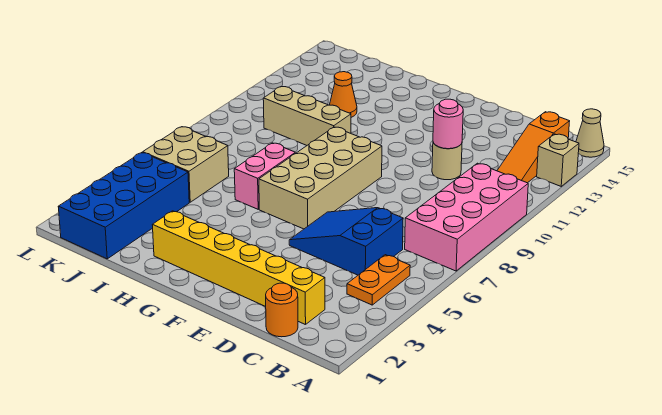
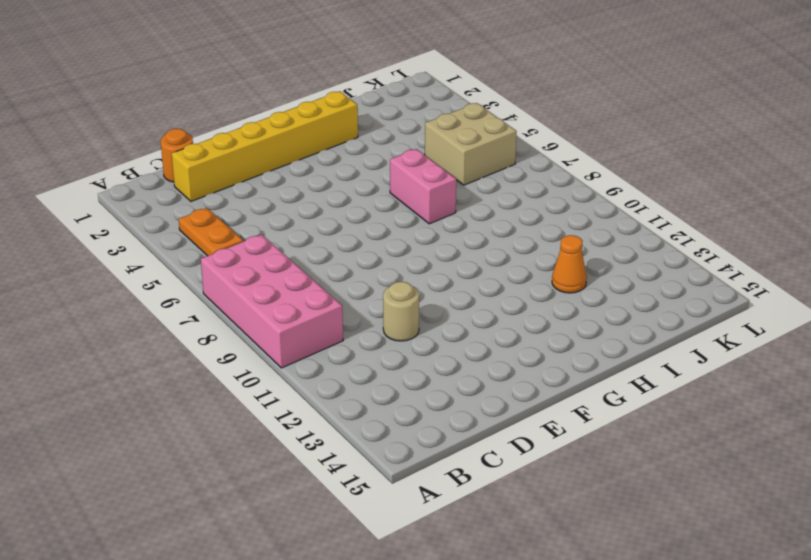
none -> tan 1x1 brick [537,134,579,186]
none -> tan 1x1 cone [576,109,604,157]
none -> orange 1x3 slope [497,112,570,183]

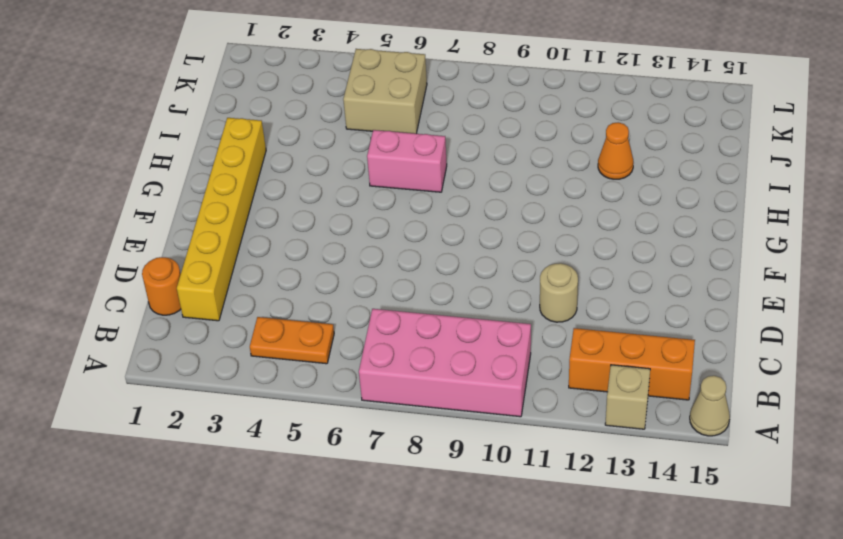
orange 1x3 brick [569,328,695,400] -> orange 1x3 slope [497,112,570,183]
none -> blue 2x3 slope [289,208,403,275]
none -> tan 2x4 brick [259,127,382,229]
none -> tan 1x3 brick [263,87,351,145]

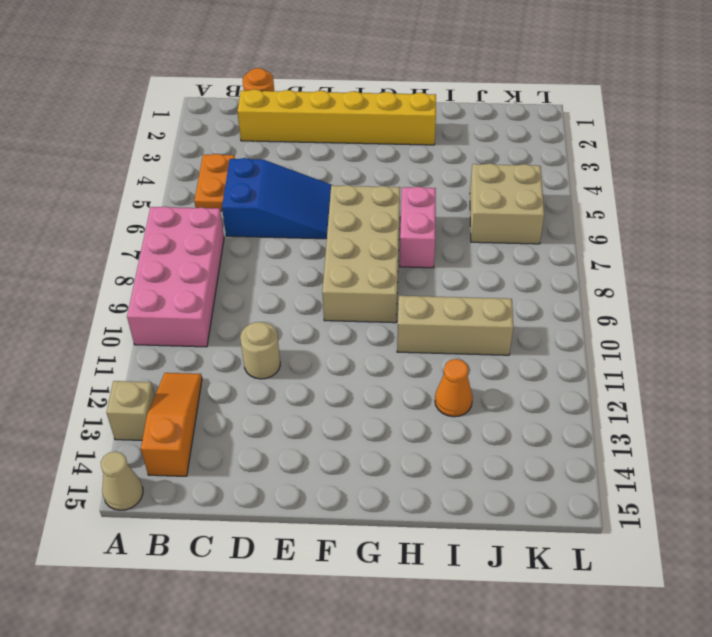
none -> blue 2x4 brick [58,153,189,259]
none -> pink 1x1 round brick [433,99,463,149]

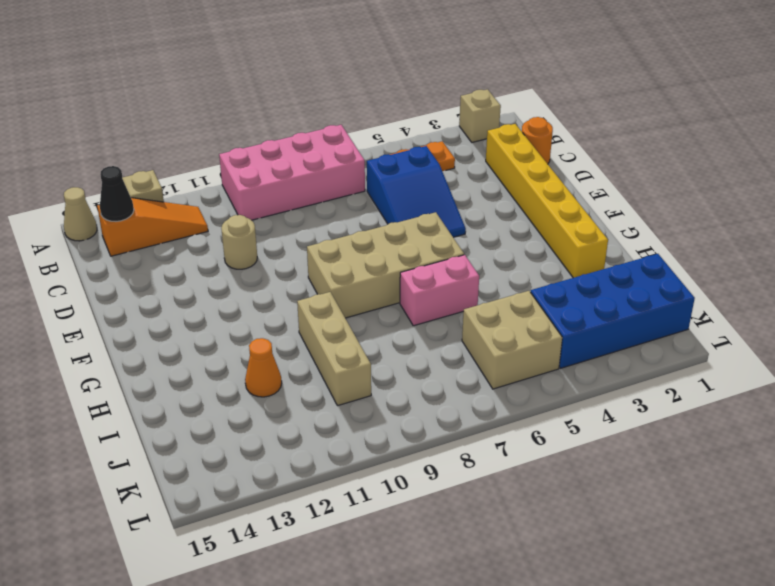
tan 1x1 brick [459,89,501,142] -> none
black 1x1 cone [100,166,134,221] -> none
none -> pink 1x1 round brick [433,99,463,149]

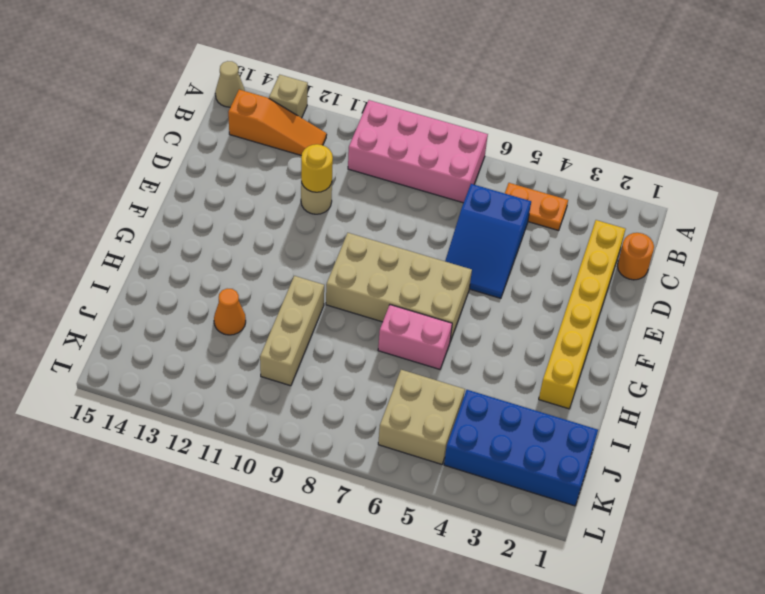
yellow 1x1 round brick [301,144,333,192] -> pink 1x1 round brick [433,99,463,149]

